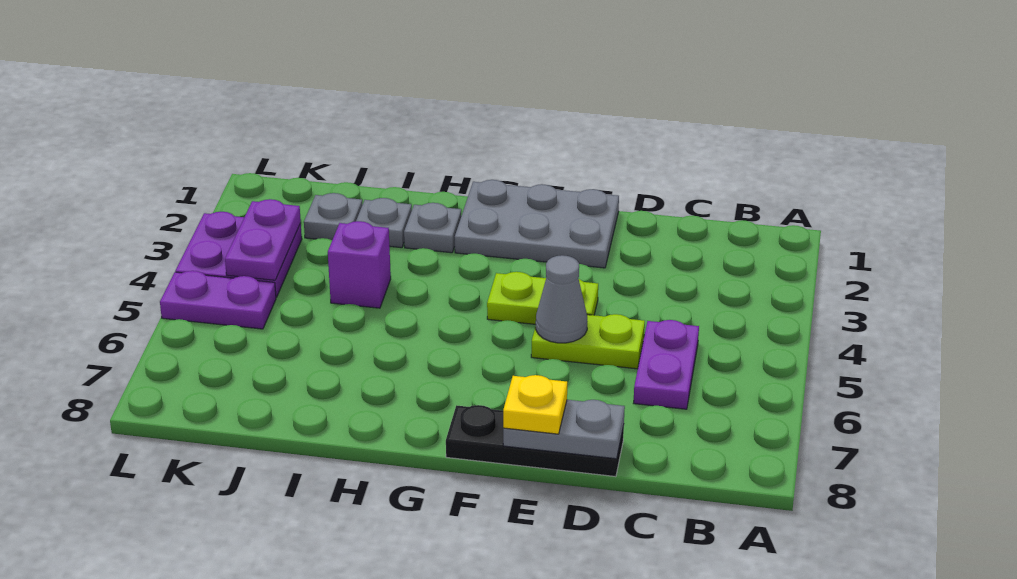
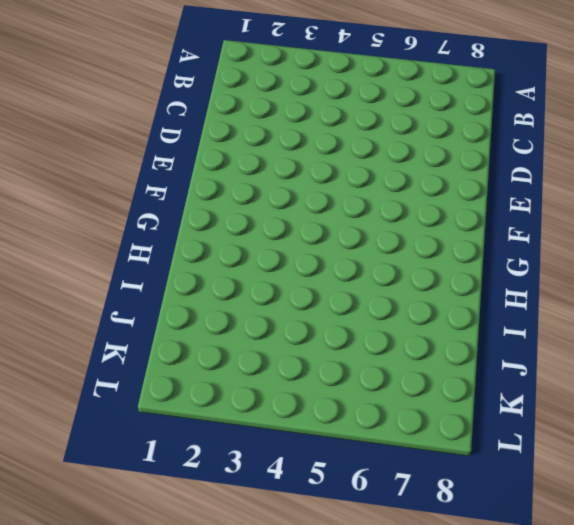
none -> purple 1x2 plate [634,320,699,409]
none -> lime 1x2 plate [531,314,645,369]
none -> black 1x3 plate [446,405,624,477]

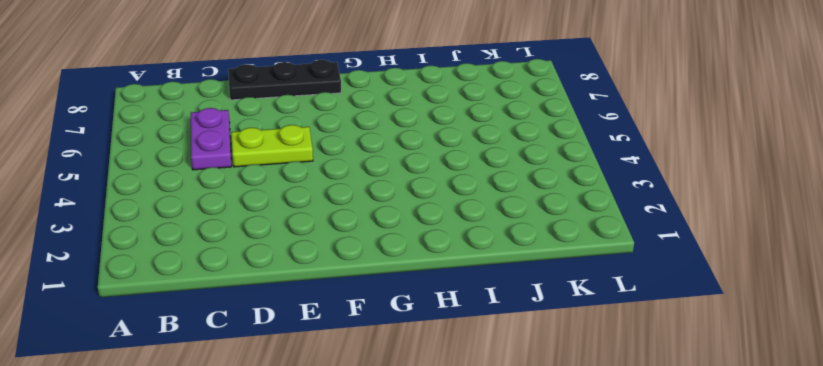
none -> grey 2x3 plate [455,180,619,268]
none -> lime 1x2 plate [487,272,598,324]
none -> grey 1x1 plate [404,203,461,253]

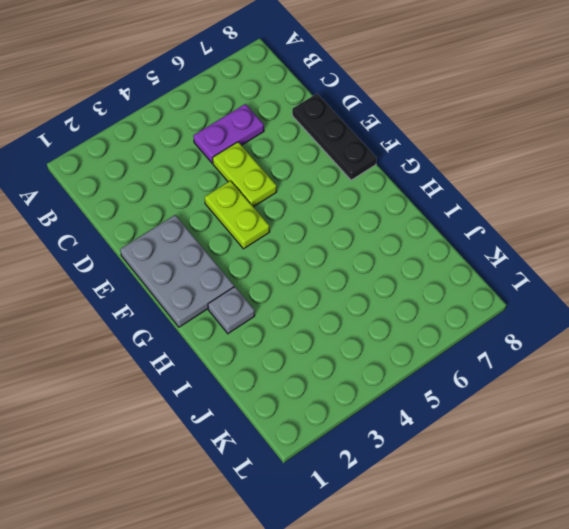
none -> grey 1x1 plate [356,198,412,248]
none -> purple 1x1 brick [328,221,391,308]
none -> grey 1x1 plate [304,193,362,240]

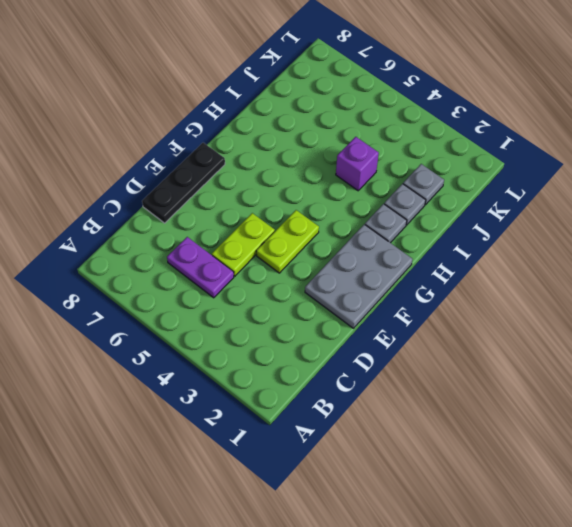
none -> purple 2x2 plate [175,212,302,297]
none -> purple 1x2 plate [160,271,276,329]
none -> grey 1x2 plate [503,400,625,459]

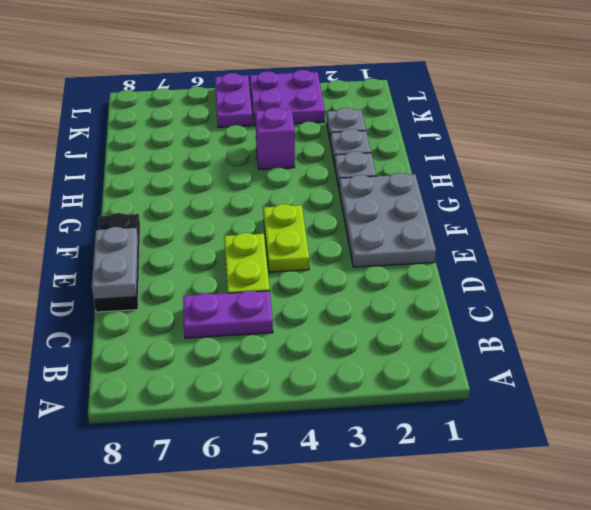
none -> grey 1x1 cone [536,255,587,343]
none -> purple 1x2 plate [225,199,301,280]
none -> yellow 1x1 plate [503,375,567,434]

